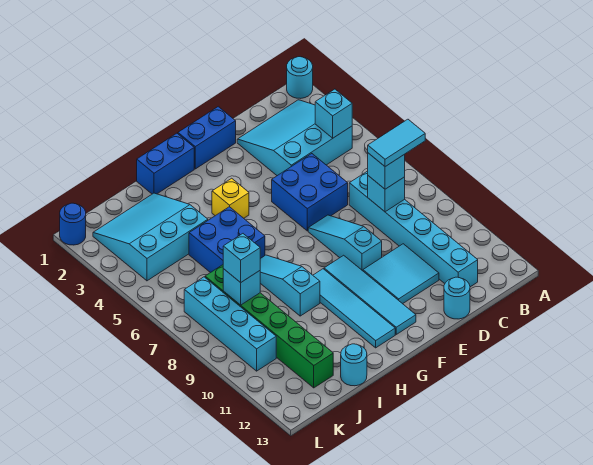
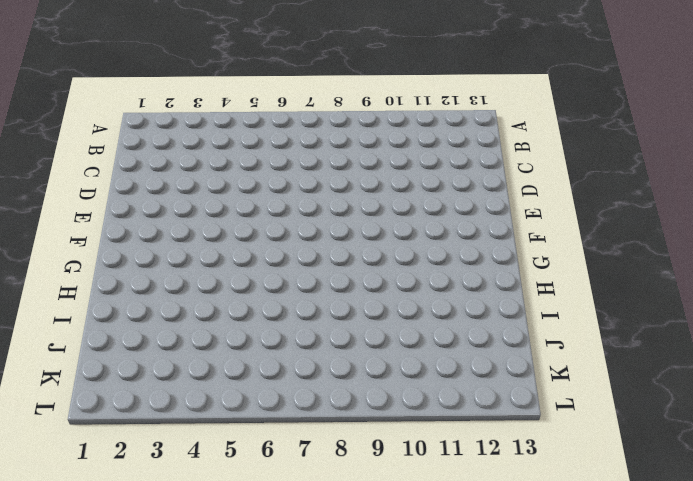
none -> cyan 1x1 round brick [287,57,313,98]
none -> cyan 3x3 slope [237,100,352,176]
none -> cyan 1x6 brick [349,171,478,287]

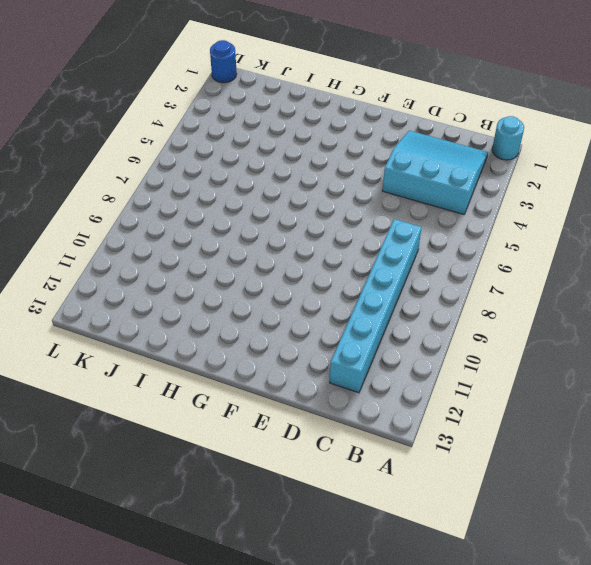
none -> blue 2x2 brick [272,154,348,231]
none -> cyan 2x2 tile [363,244,439,304]
none -> cyan 1x1 round brick [444,277,470,319]

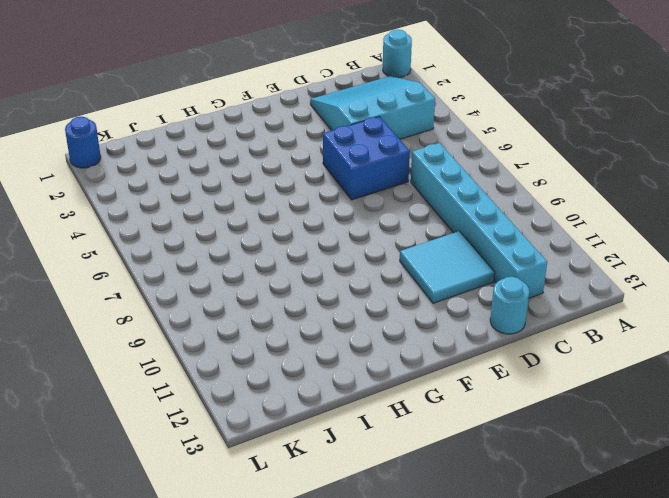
none -> blue 1x2 brick [178,107,236,169]
none -> cyan 1x3 slope [308,215,382,271]
none -> cyan 1x4 tile [324,255,416,334]

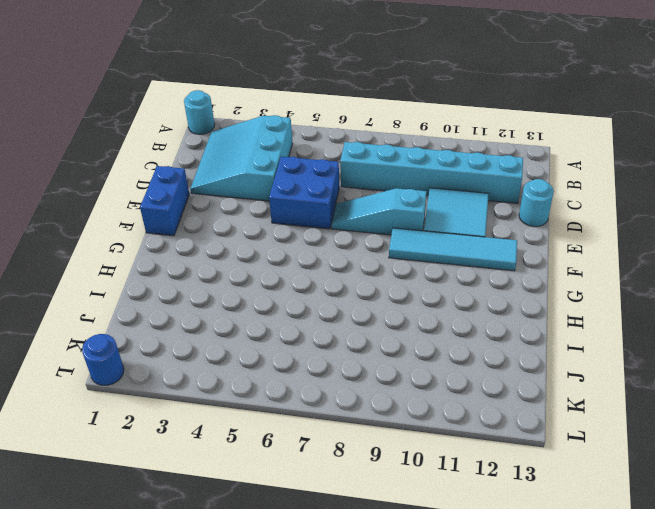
none -> blue 1x2 brick [137,133,194,194]
none -> yellow 1x1 brick [212,178,249,218]
none -> cyan 1x4 tile [313,269,395,348]

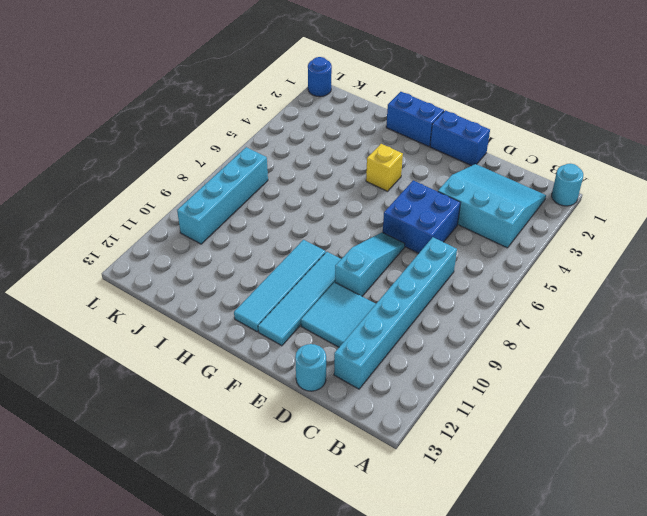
none -> blue 2x2 brick [189,207,265,273]
none -> cyan 1x3 slope [260,255,320,316]
none -> cyan 3x3 slope [93,193,208,281]

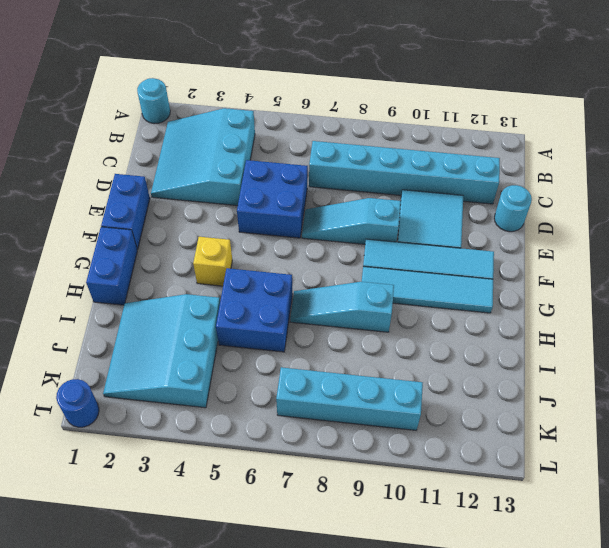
none -> cyan 1x1 round brick [341,344,367,386]
none -> green 1x6 brick [205,265,333,388]
none -> cyan 1x1 brick [315,89,352,138]

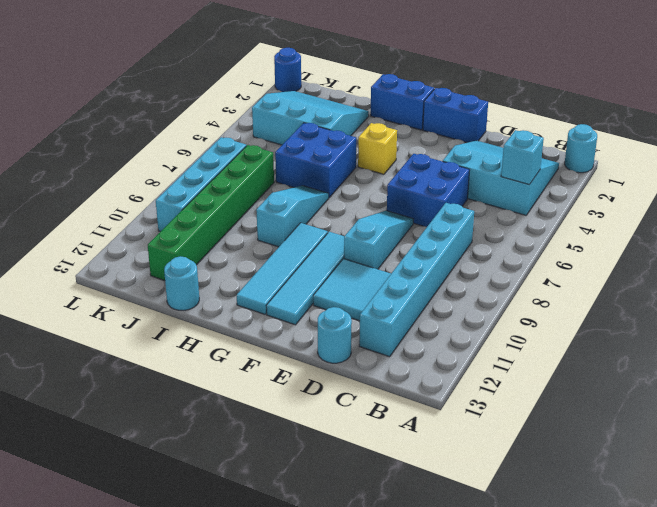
none -> cyan 1x1 brick [368,176,405,212]
none -> cyan 1x1 brick [223,269,260,305]
none -> cyan 1x1 brick [368,153,405,189]

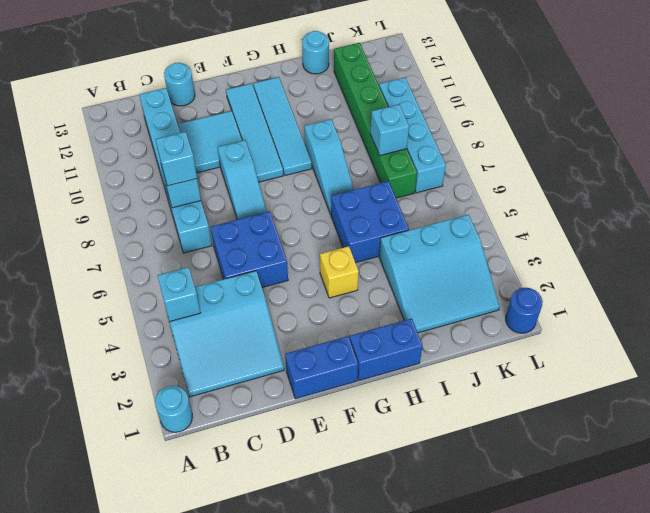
none -> cyan 1x1 brick [223,234,260,283]
none -> cyan 1x2 tile [368,119,425,167]

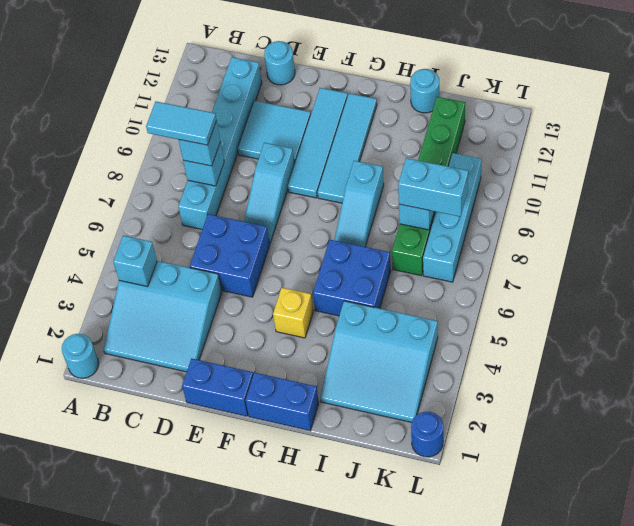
cyan 1x2 brick [398,158,468,217] -> cyan 1x1 brick [223,234,260,283]

